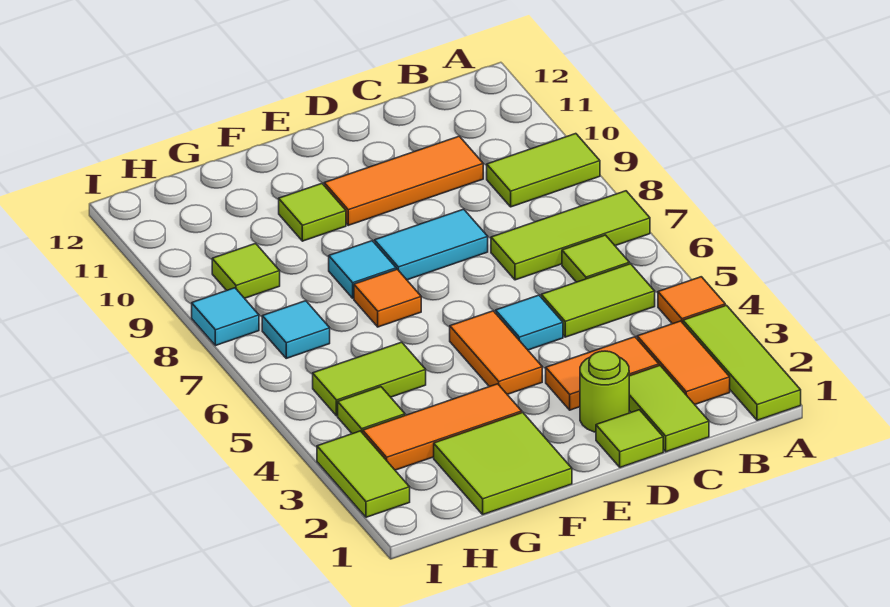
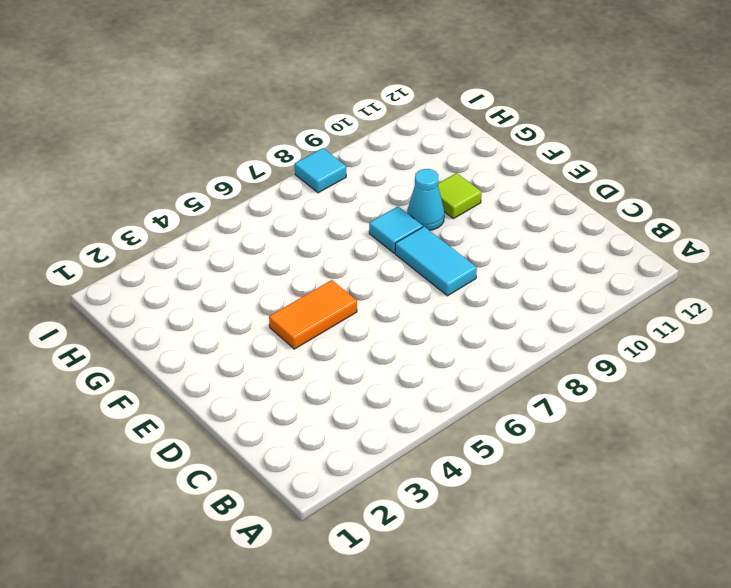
cyan 1x1 cone [407,169,444,230] -> none
none -> lime 1x3 tile [683,305,801,420]
none -> orange 1x1 tile [658,277,725,324]
none -> lime 1x3 tile [491,191,650,280]

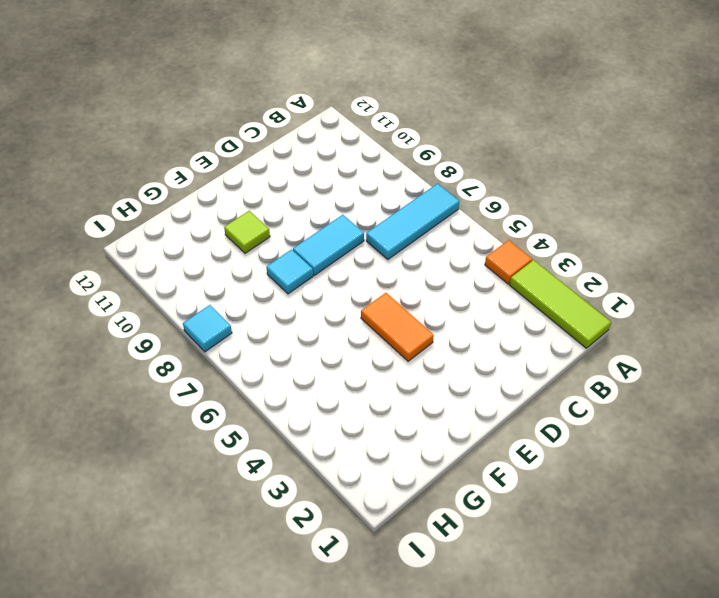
cyan 1x3 tile [366,184,459,259] -> lime 1x3 tile [491,191,650,280]
none -> lime 1x2 tile [487,134,600,207]
none -> orange 1x2 tile [637,321,730,404]
none -> lime 1x2 tile [541,264,655,337]

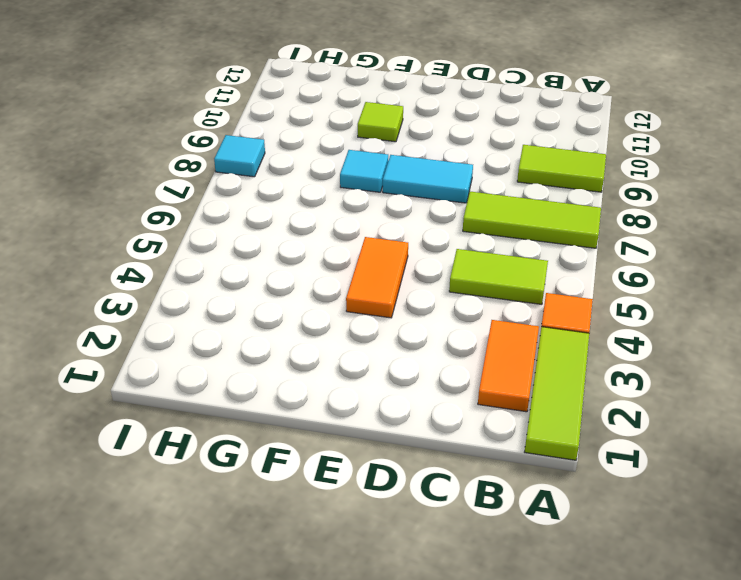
none -> lime 1x1 tile [562,235,629,282]
none -> lime 1x2 tile [629,366,709,452]
none -> orange 1x2 tile [546,337,659,410]

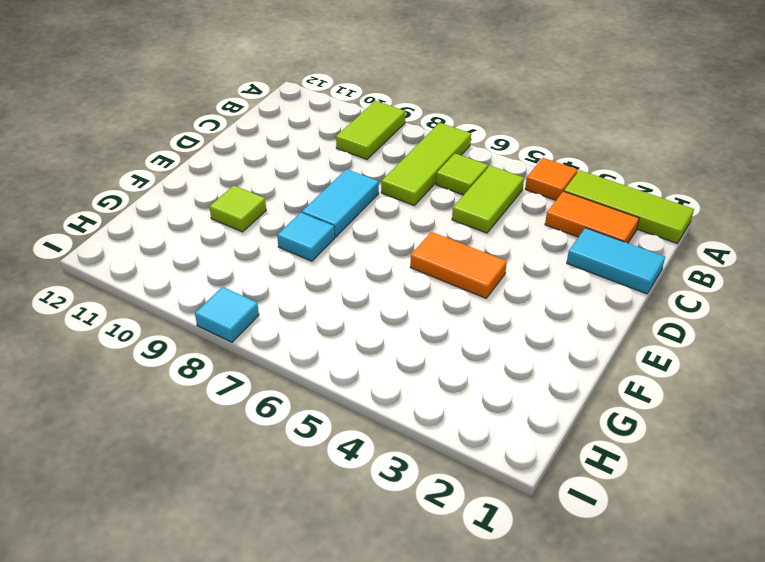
cyan 1x2 tile [567,228,665,294] -> lime 1x2 tile [629,366,709,452]
none -> orange 1x2 tile [546,337,659,410]
none -> orange 1x3 tile [324,136,483,225]
none -> lime 1x1 tile [596,410,663,467]

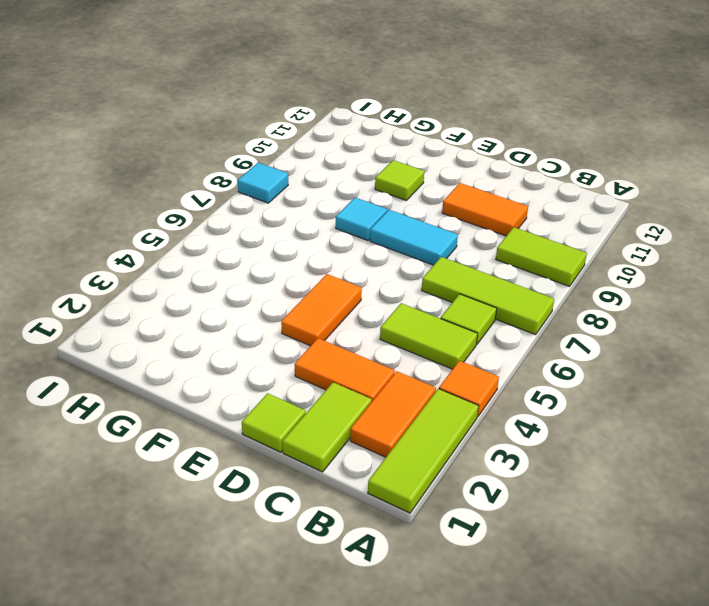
orange 1x2 tile [442,183,528,236] -> orange 1x3 tile [324,136,483,225]
none -> lime 1x1 round brick [580,351,629,432]
none -> cyan 1x1 tile [496,295,563,350]
none -> lime 2x2 tile [434,413,572,514]

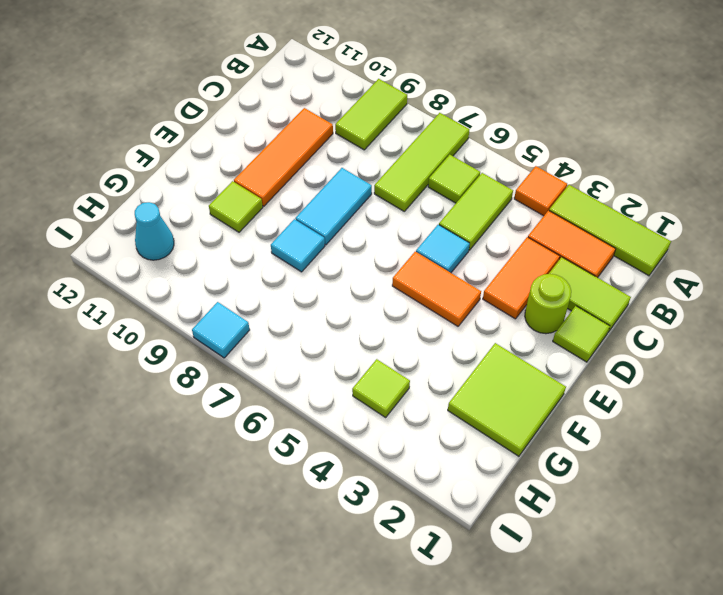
cyan 1x1 cone [135,202,174,260] -> none
none -> orange 1x3 tile [363,384,522,470]
none -> orange 1x1 tile [354,269,421,327]
none -> lime 1x2 tile [313,342,426,416]

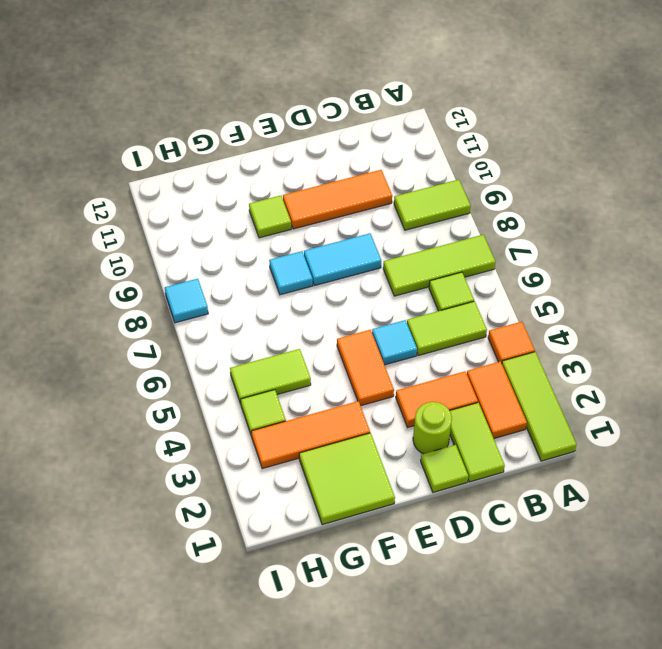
none -> orange 1x1 tile [354,269,421,327]
none -> cyan 1x1 tile [262,301,330,358]
none -> lime 1x1 tile [212,243,280,298]

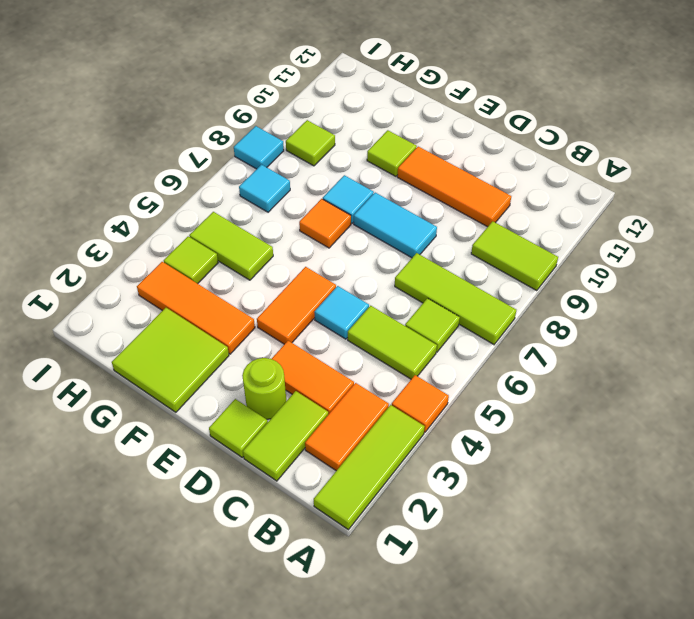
none -> lime 1x2 tile [317,431,410,517]

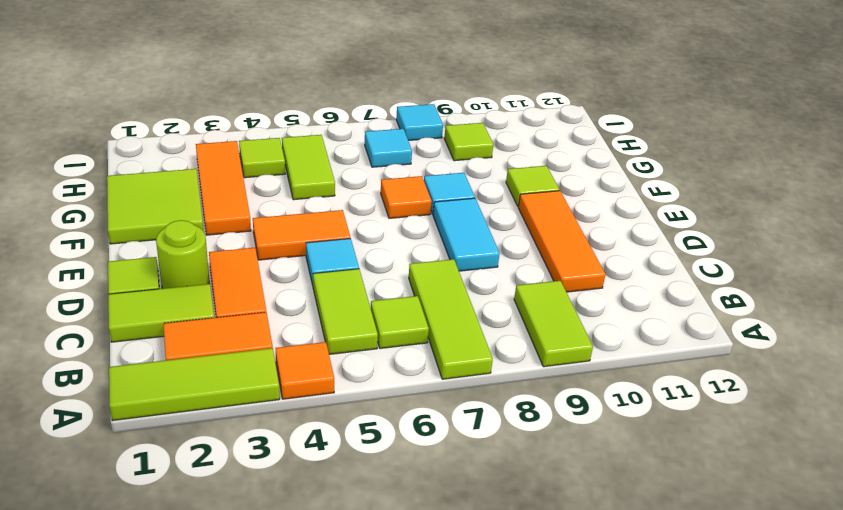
none -> lime 1x2 tile [317,431,410,517]

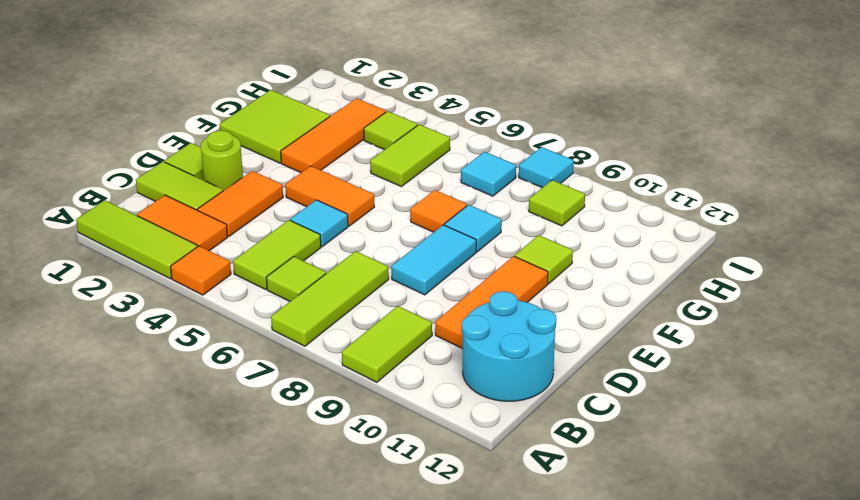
cyan 2x2 round brick [462,291,556,401] -> none
none -> lime 1x2 tile [317,431,410,517]

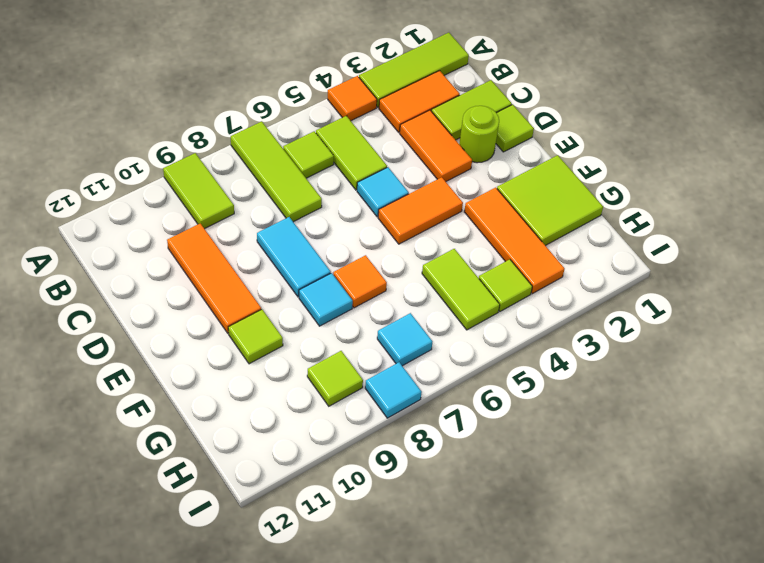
none -> lime 1x2 tile [317,431,410,517]

